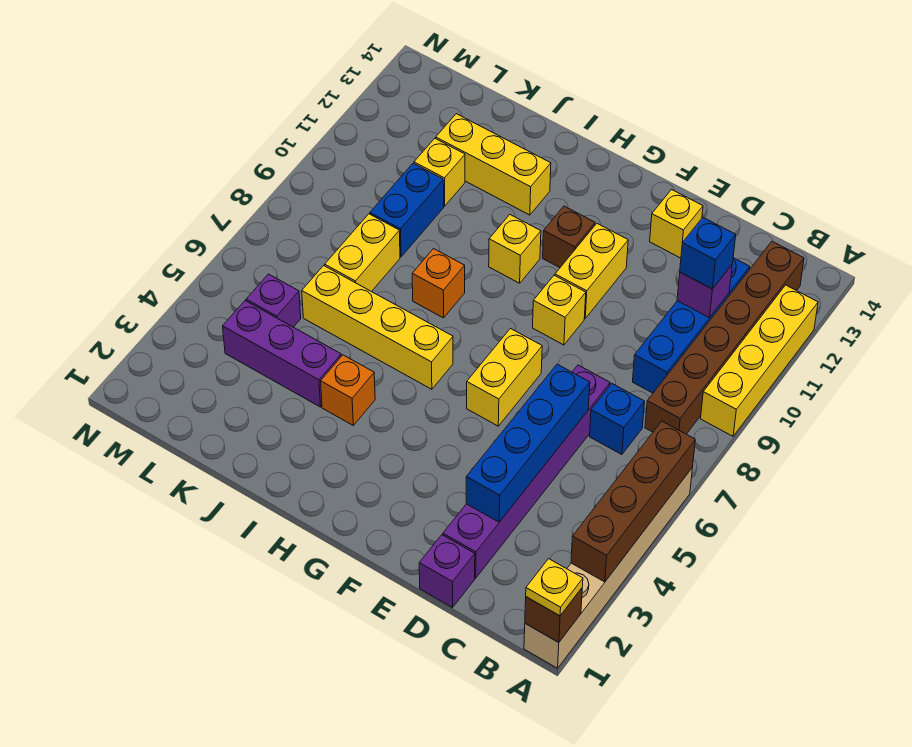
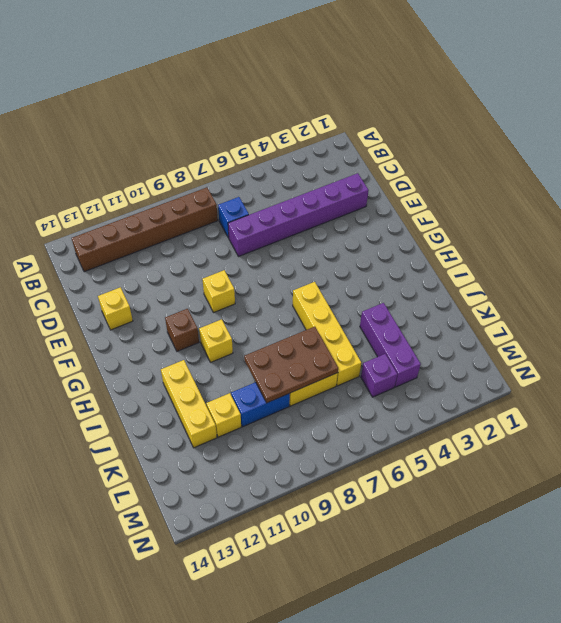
brown 2x3 plate [244,327,338,403] -> none
none -> tan 1x6 brick [524,467,693,668]
none -> yellow 1x4 brick [701,285,818,436]
none -> blue 1x4 brick [633,258,750,393]

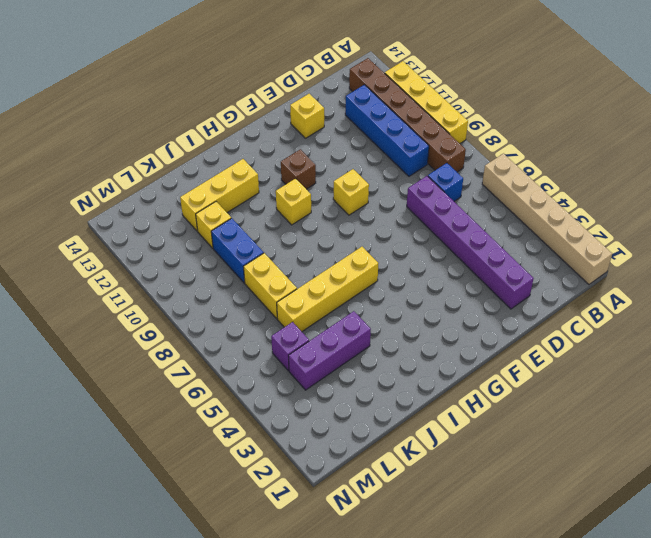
none -> purple 1x1 brick [419,535,475,608]
none -> yellow 1x2 brick [467,329,542,426]
none -> yellow 1x2 brick [555,224,628,318]

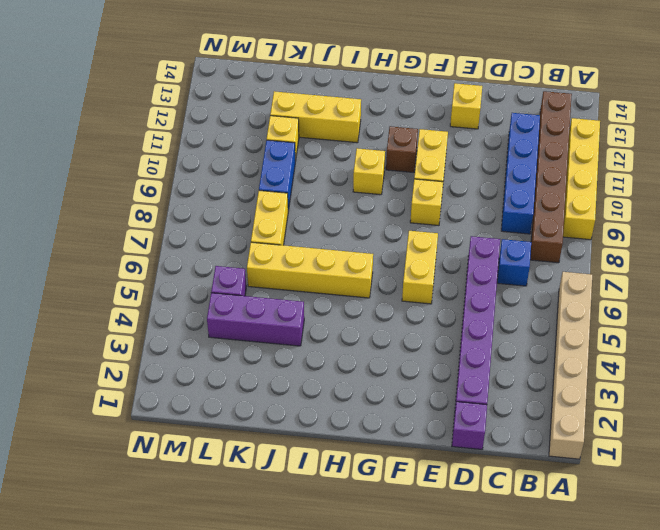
none -> orange 1x1 brick [321,355,375,425]
none -> orange 1x1 brick [412,249,465,318]
none -> brown 1x1 brick [525,588,582,643]

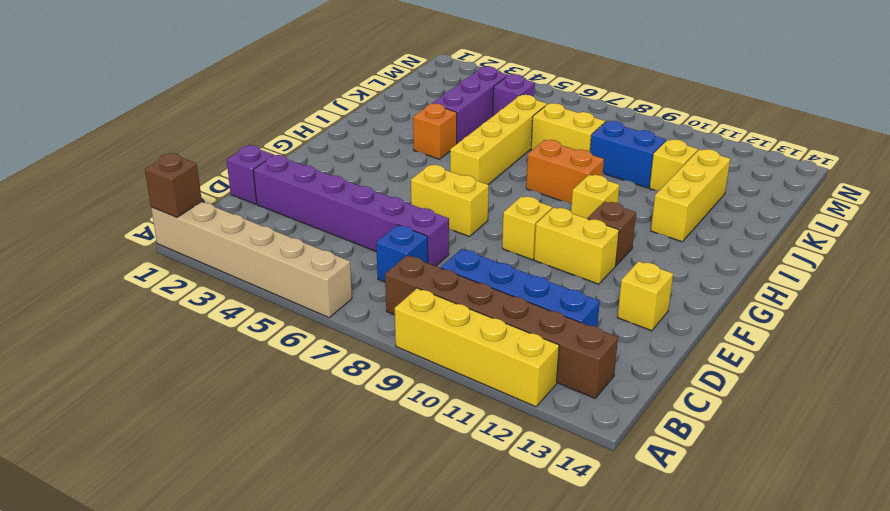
orange 1x2 brick [526,140,604,204] -> orange 1x1 brick [412,249,465,318]
none -> brown 1x4 brick [571,421,695,582]
none -> purple 1x1 brick [677,265,732,318]
none -> blue 1x4 brick [466,364,590,522]

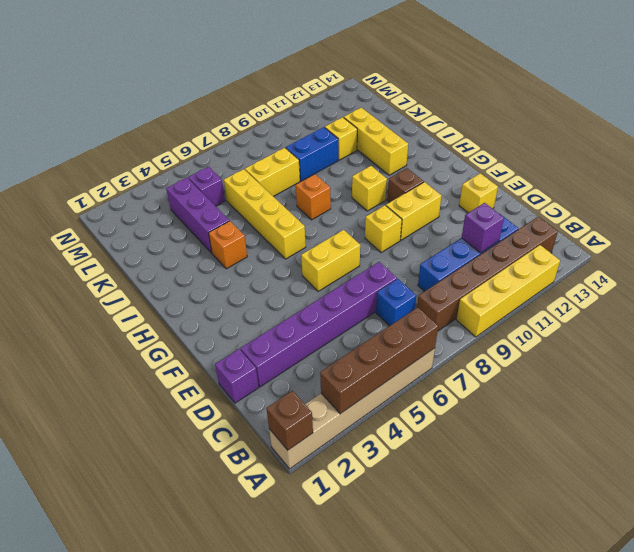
none -> blue 1x4 brick [466,364,590,522]
none -> yellow 1x1 plate [526,559,583,616]
none -> blue 1x1 brick [680,218,736,289]

